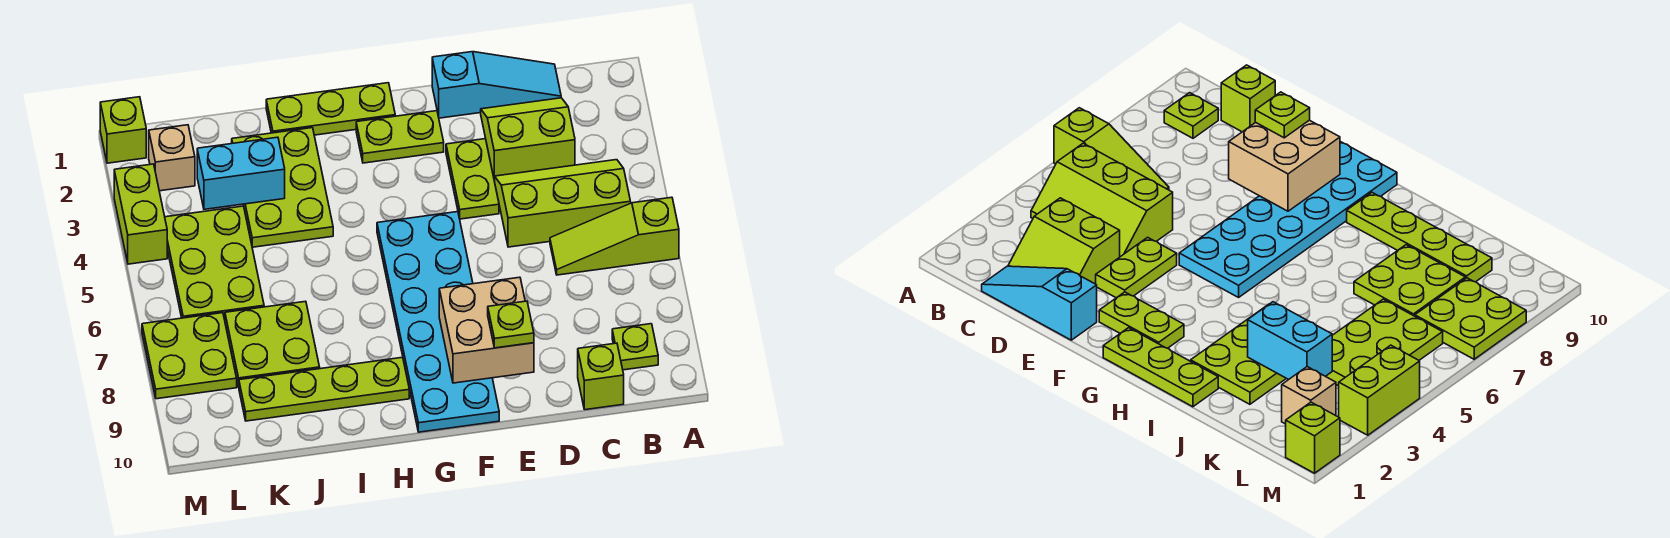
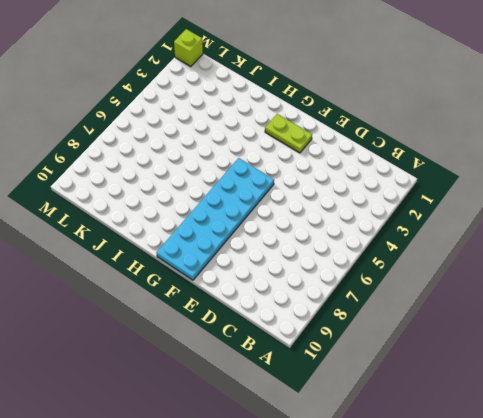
none -> lime 1x3 slope [550,197,679,275]
none -> lime 2x3 slope [495,160,631,247]
none -> lime 1x1 plate [612,324,658,370]

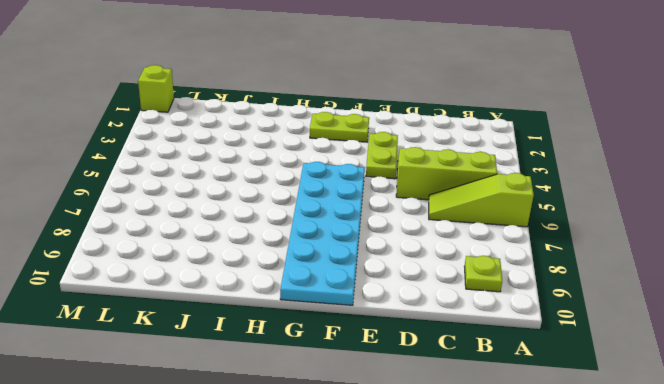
none -> cyan 1x3 slope [432,52,561,118]
none -> lime 2x2 slope [481,98,575,180]
none -> lime 1x1 brick [578,343,624,410]

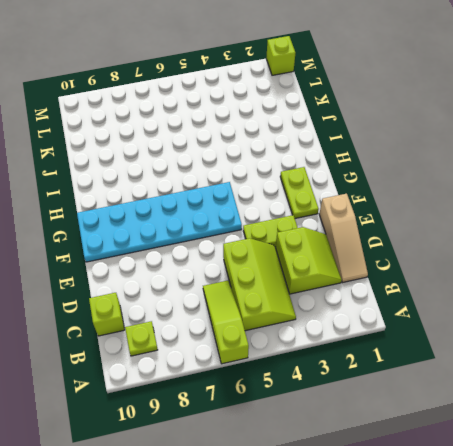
tan 1x3 slope [319,194,368,283] -> cyan 1x3 slope [432,52,561,118]
none -> lime 1x3 plate [266,83,395,135]
none -> lime 1x4 plate [239,357,409,421]
none -> lime 2x3 plate [232,128,333,247]

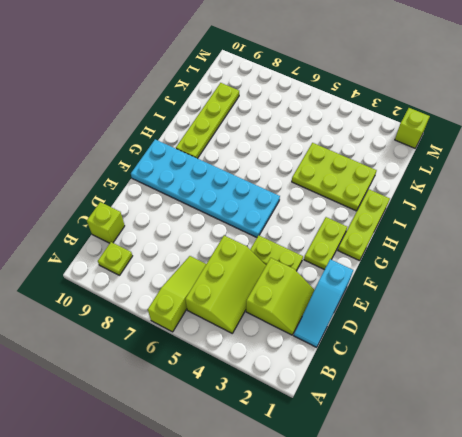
none -> lime 2x2 plate [225,301,320,387]
none -> lime 2x3 plate [165,206,264,320]
none -> tan 1x1 brick [149,125,195,191]

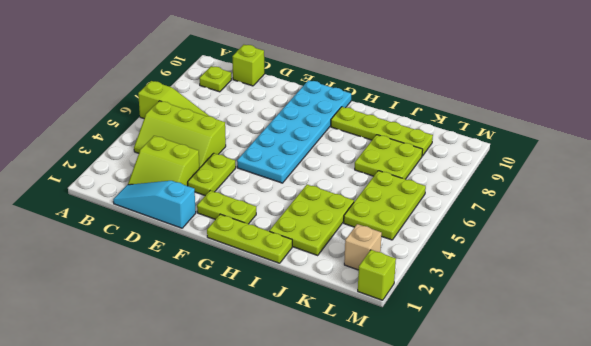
none -> lime 2x2 plate [142,313,237,399]
none -> lime 1x2 brick [114,164,167,264]
none -> tan 2x2 brick [439,277,534,383]

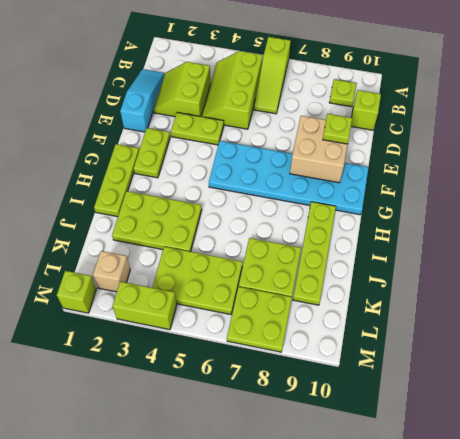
none -> cyan 1x2 brick [197,137,285,209]

